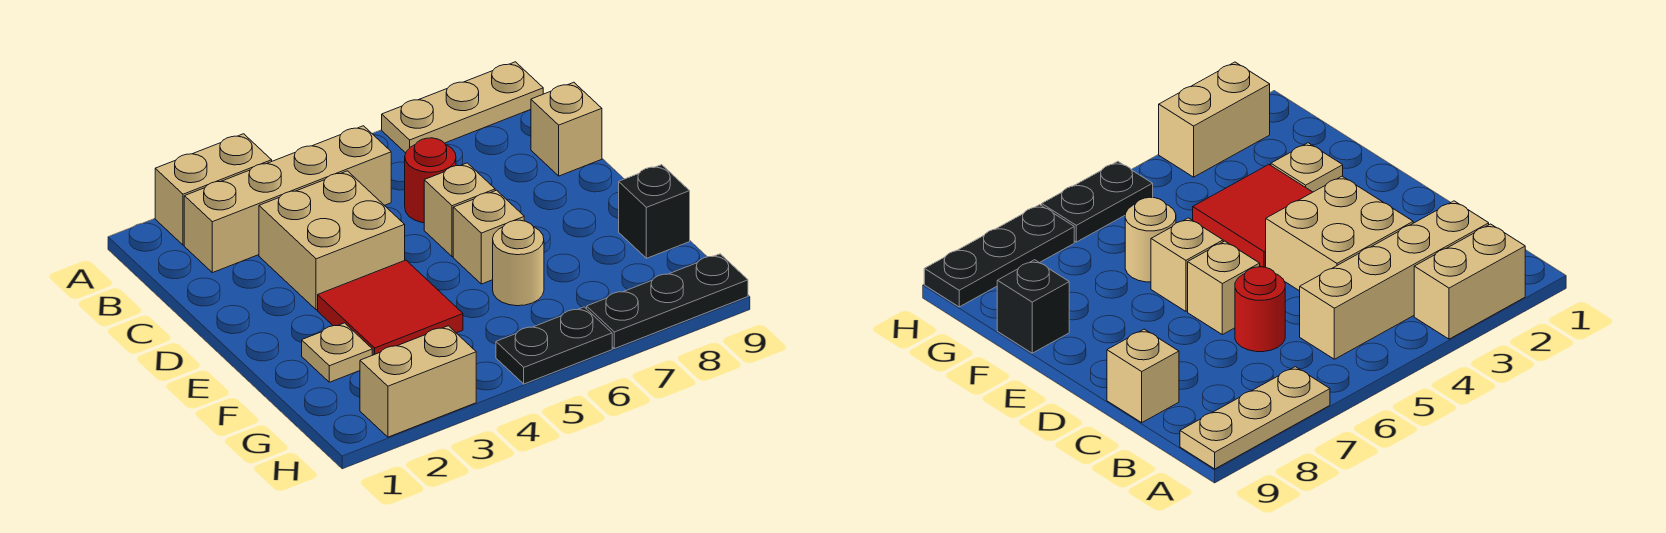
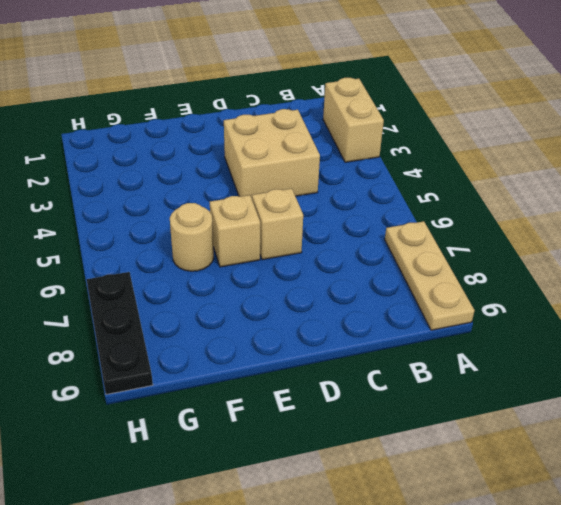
none -> tan 1x4 brick [184,126,391,273]
none -> red 1x1 round brick [405,138,456,223]
none -> tan 1x1 brick [531,82,602,176]

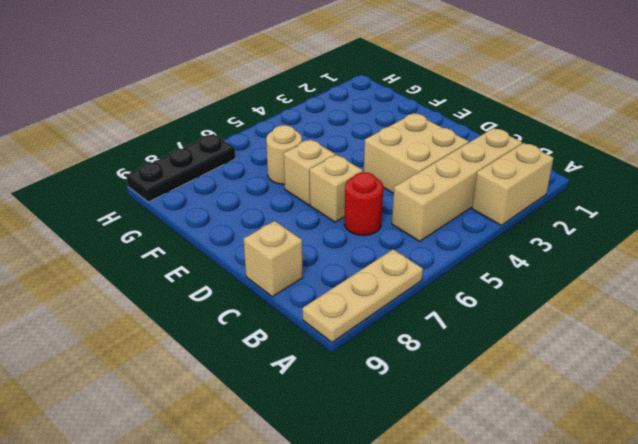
none -> red 2x2 tile [318,260,463,355]
none -> tan 1x1 plate [302,323,372,382]
none -> black 1x1 brick [619,165,690,258]

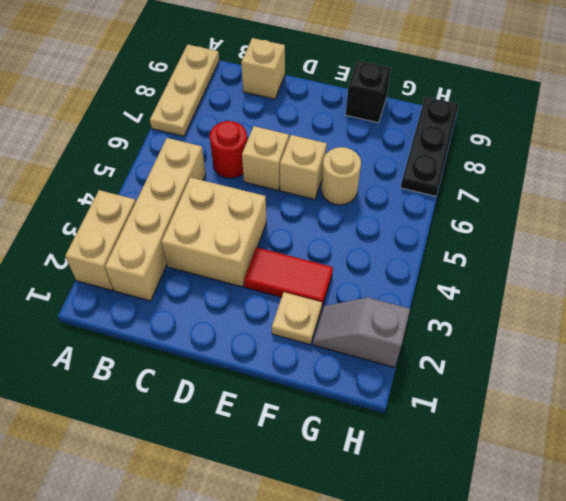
red 1x2 tile [244,247,333,306] -> red 2x2 tile [318,260,463,355]
grey 1x2 slope [313,298,410,367] -> tan 1x2 brick [360,326,476,437]
none -> black 1x2 plate [496,307,612,384]

